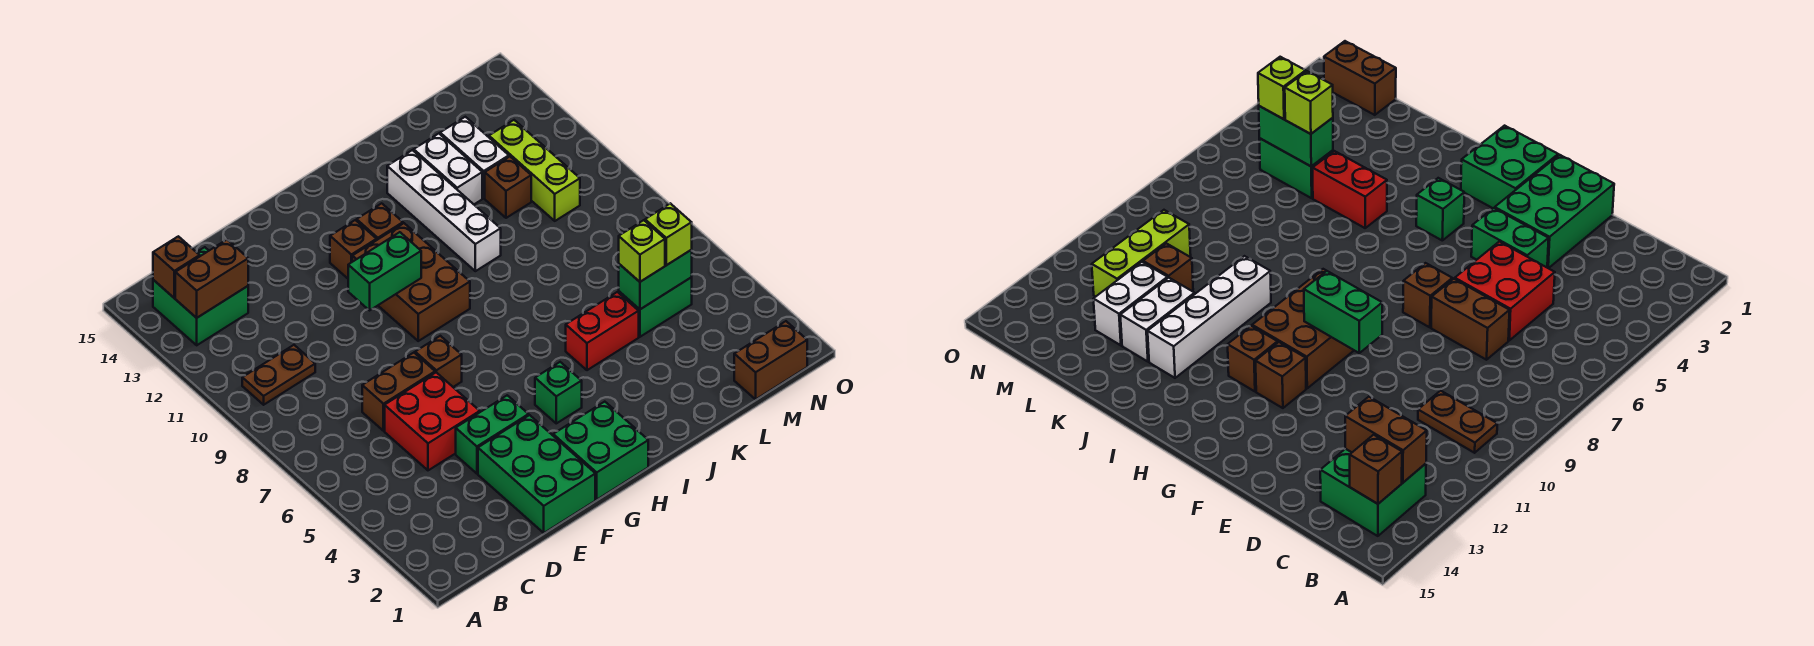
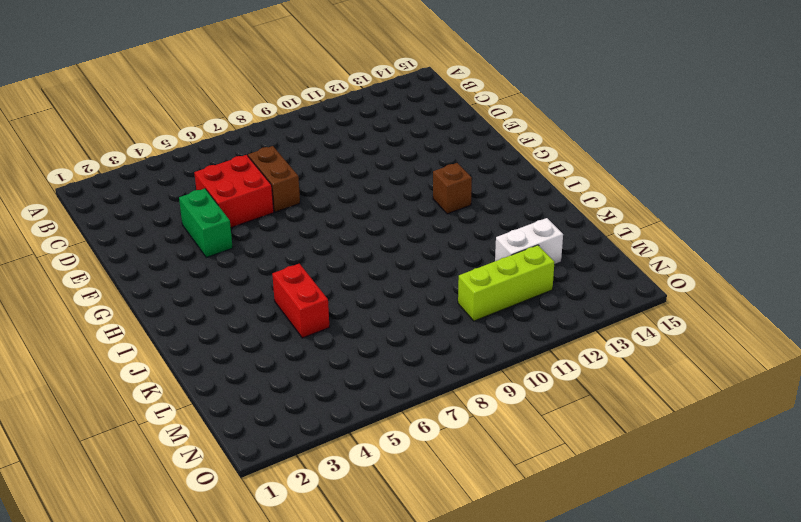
none -> brown 1x2 plate [242,345,315,405]
none -> green 2x2 brick [153,247,248,345]
none -> green 2x3 brick [478,415,595,533]

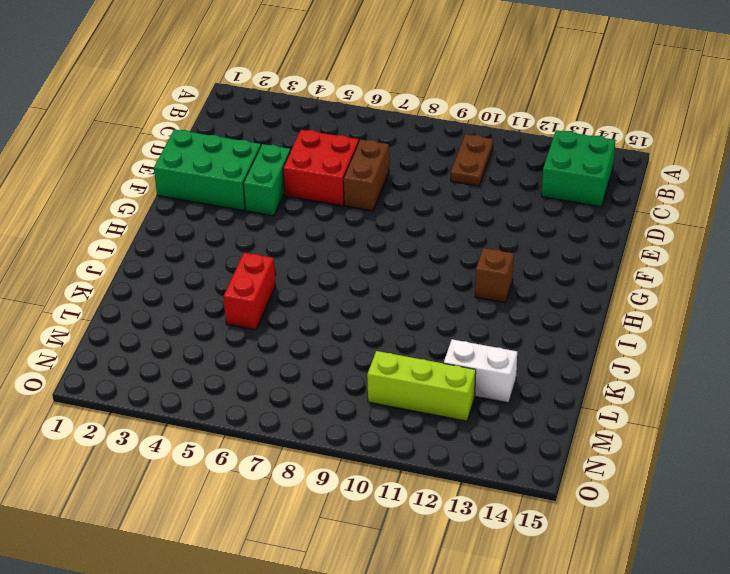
none -> brown 1x1 brick [415,336,462,387]
none -> green 2x2 brick [553,402,648,500]
none -> brown 2x3 brick [352,223,470,341]

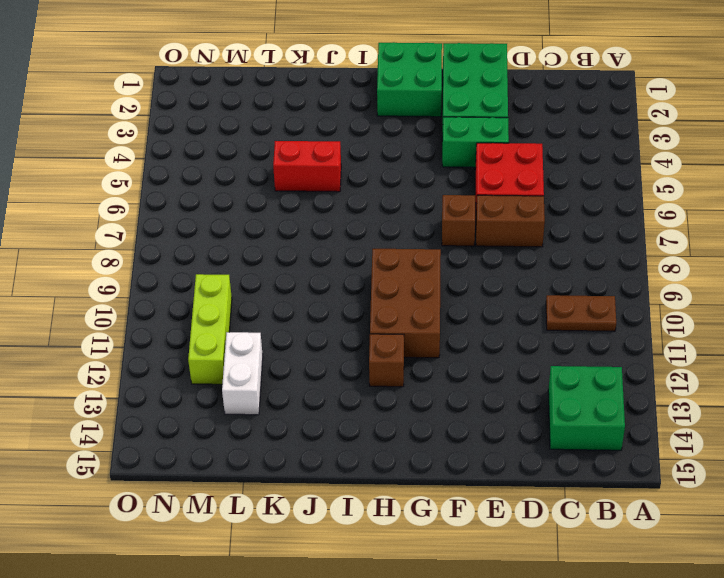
none -> brown 1x1 brick [330,220,377,278]
none -> green 1x1 brick [535,362,582,423]
none -> white 1x4 brick [387,150,501,271]

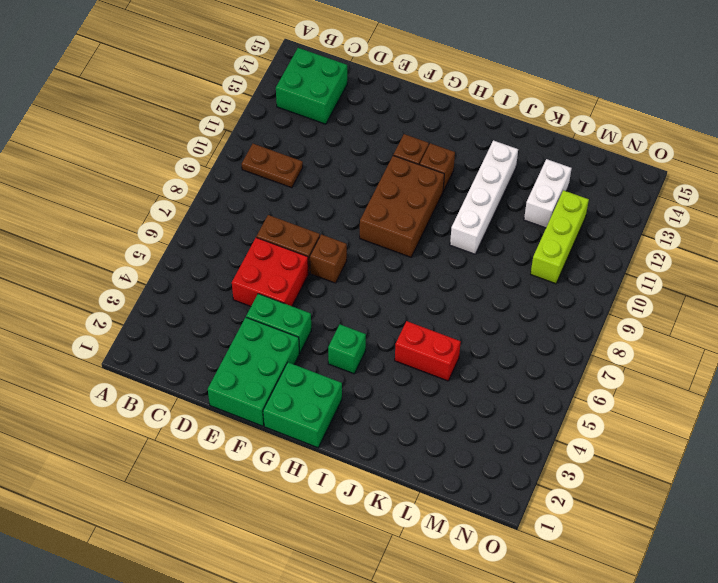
none -> white 1x2 brick [414,134,482,204]
none -> green 1x2 brick [619,278,692,337]
none -> brown 1x1 brick [485,157,531,218]

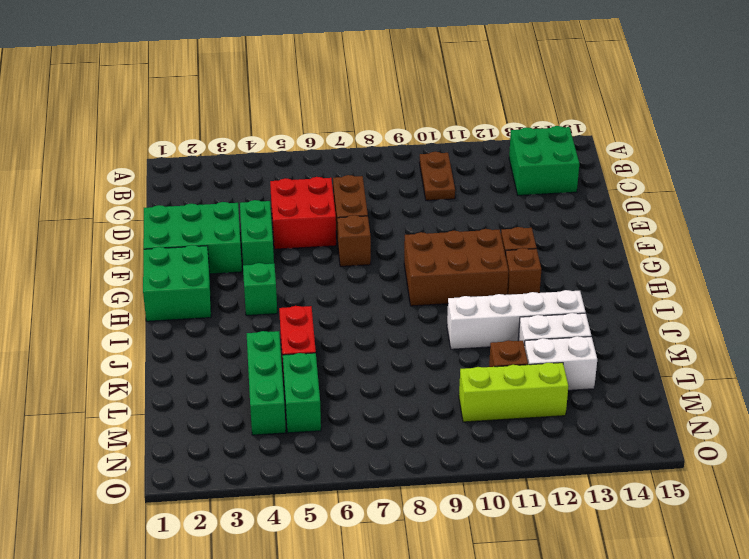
green 1x3 brick [247,331,286,435] -> none
none -> brown 1x2 brick [734,321,807,399]
none -> brown 1x2 brick [175,240,248,318]
none -> brown 1x1 brick [153,236,200,298]

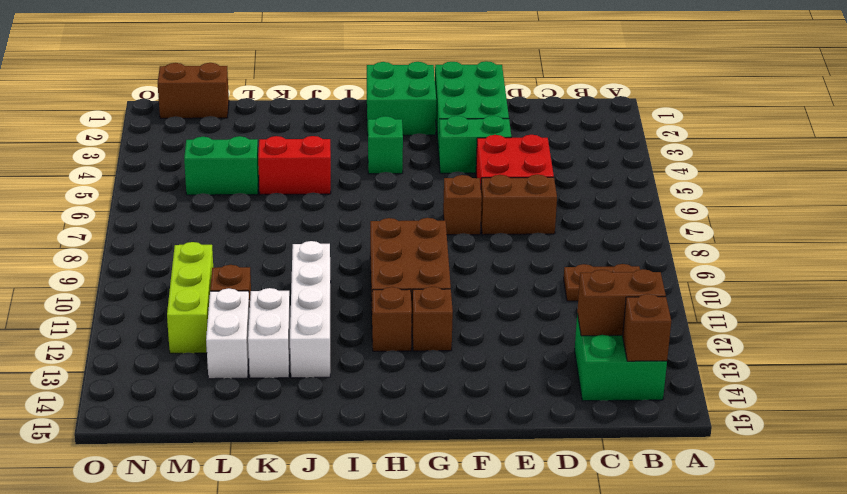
none -> green 1x2 brick [348,232,421,310]
none -> green 1x2 brick [619,250,692,309]
none -> lime 1x1 brick [619,220,665,282]

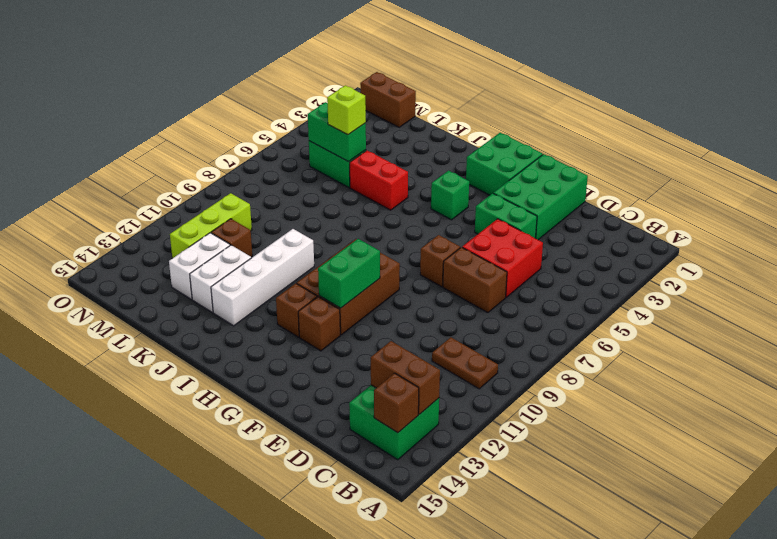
green 1x2 brick [318,239,380,308] -> green 1x2 brick turned to [348,232,421,310]
none -> lime 1x1 brick [645,203,692,265]

